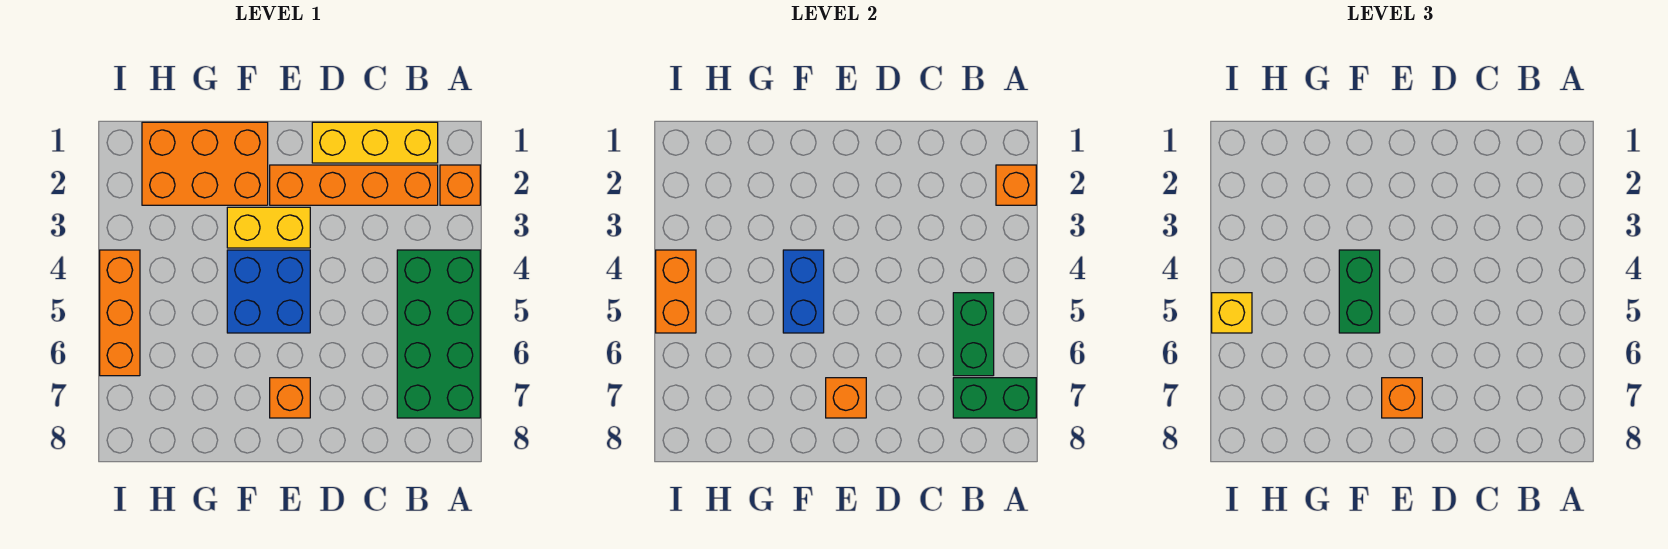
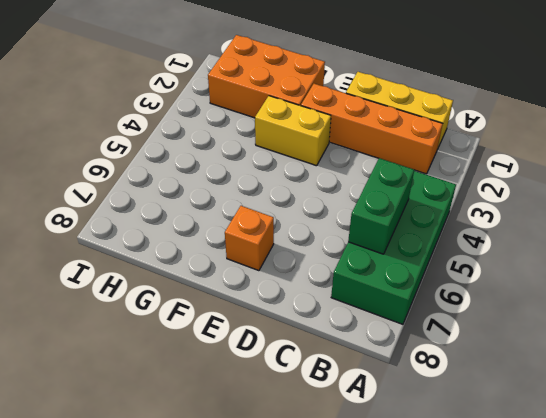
none -> orange 1x1 brick [440,165,480,205]
none -> blue 2x2 brick [227,250,310,333]
none -> orange 1x3 brick [100,250,140,376]

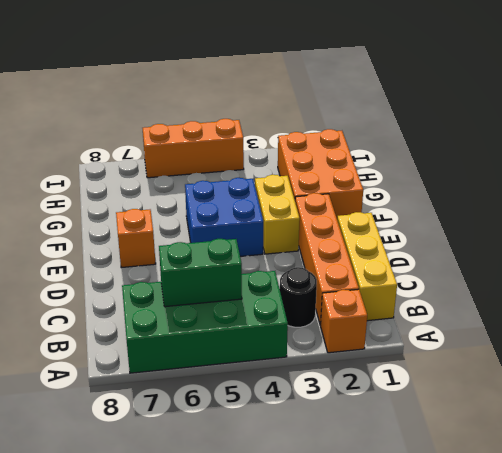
black 1x1 round brick [280,267,317,327] -> none
none -> orange 1x1 brick [996,165,1036,205]
none -> green 1x2 brick [953,378,1036,418]
none -> orange 1x1 brick [826,378,866,418]

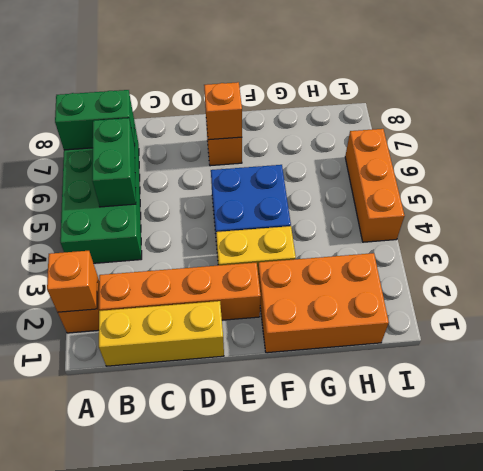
none -> blue 1x2 brick [783,250,824,333]
none -> orange 1x2 brick [656,250,696,333]
none -> orange 1x1 brick [1382,378,1422,418]

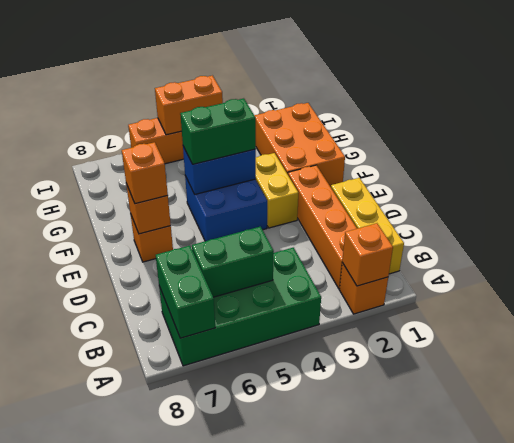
none -> yellow 1x1 brick [1212,293,1252,333]

